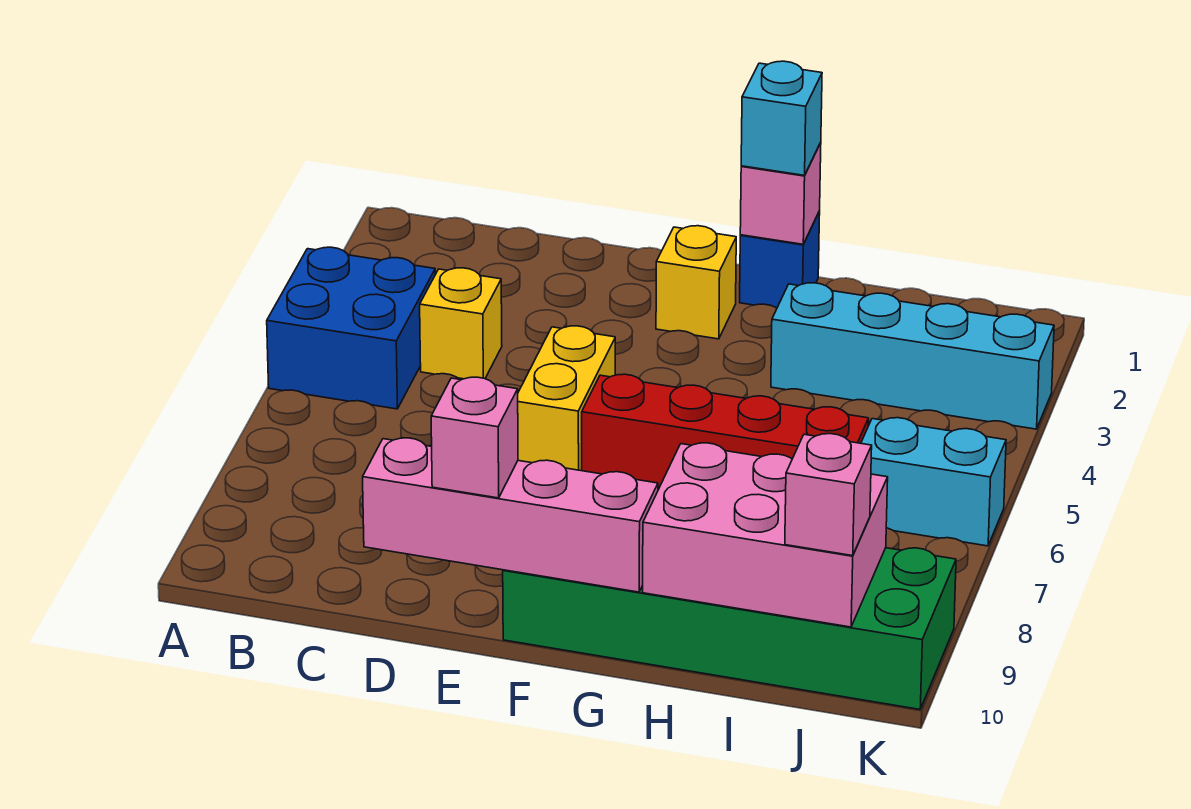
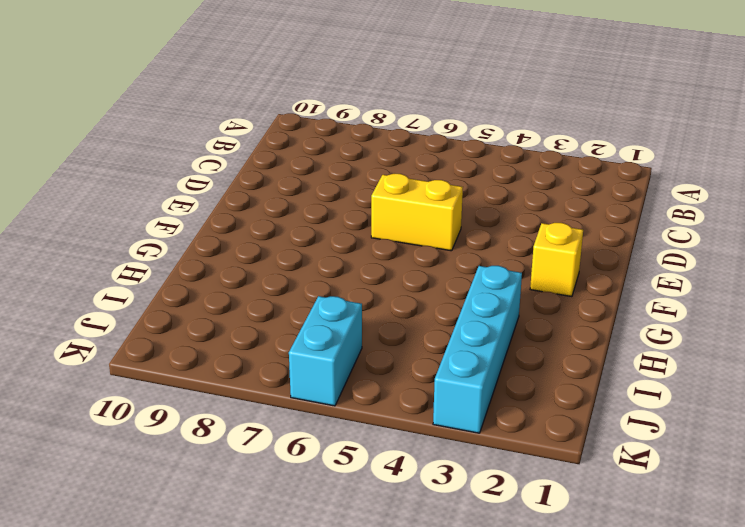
none -> blue 2x2 brick [267,247,435,409]
none -> yellow 1x1 brick [420,268,502,379]
none -> red 1x4 brick [582,374,869,490]

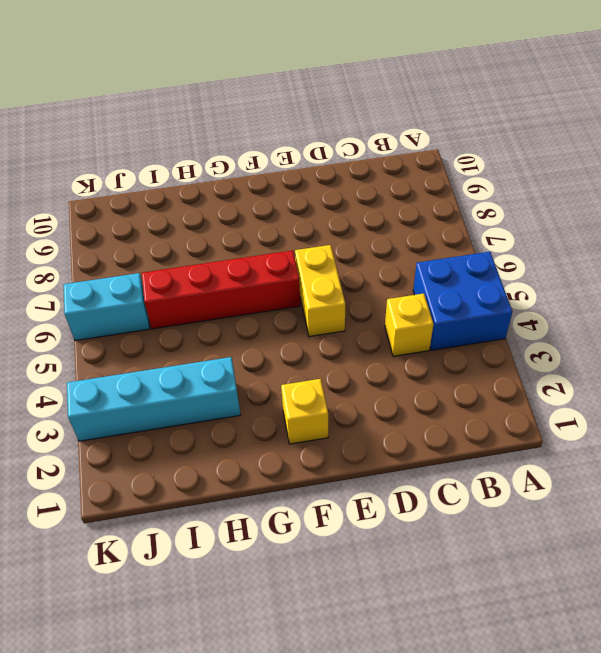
none -> green 2x6 brick [503,548,956,709]
none -> blue 1x1 brick [740,211,820,308]
none -> pink 1x4 brick [363,438,658,592]

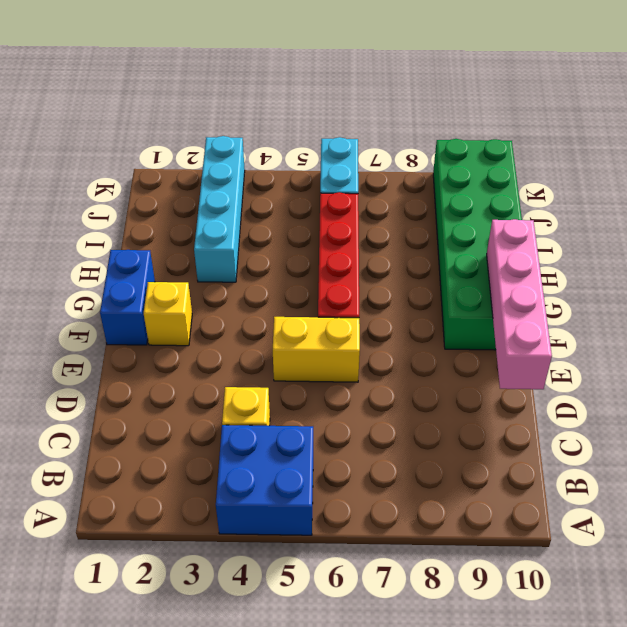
blue 1x2 brick [100,250,155,345] -> blue 1x1 brick [740,211,820,308]
none -> pink 1x1 brick [740,143,821,244]
none -> pink 2x3 brick [643,443,888,627]
none -> pink 1x1 brick [431,377,518,498]

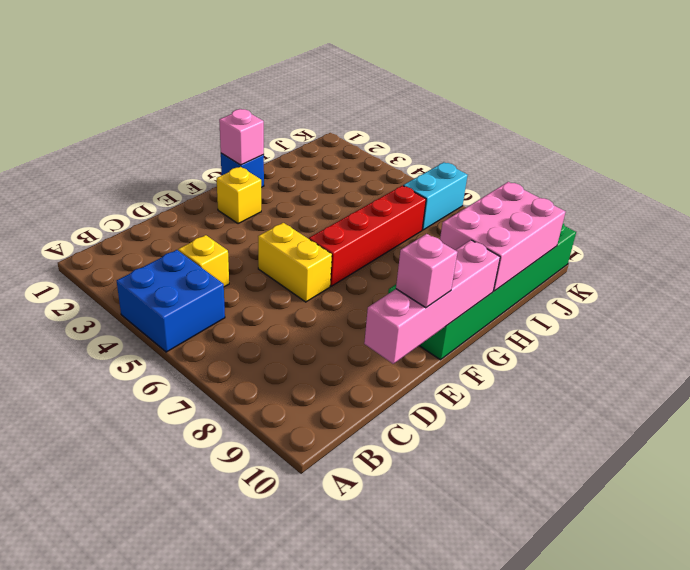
none -> cyan 1x4 brick [771,283,1054,429]
none -> cyan 1x1 brick [741,61,822,175]
none -> pink 1x1 brick [785,434,872,556]

